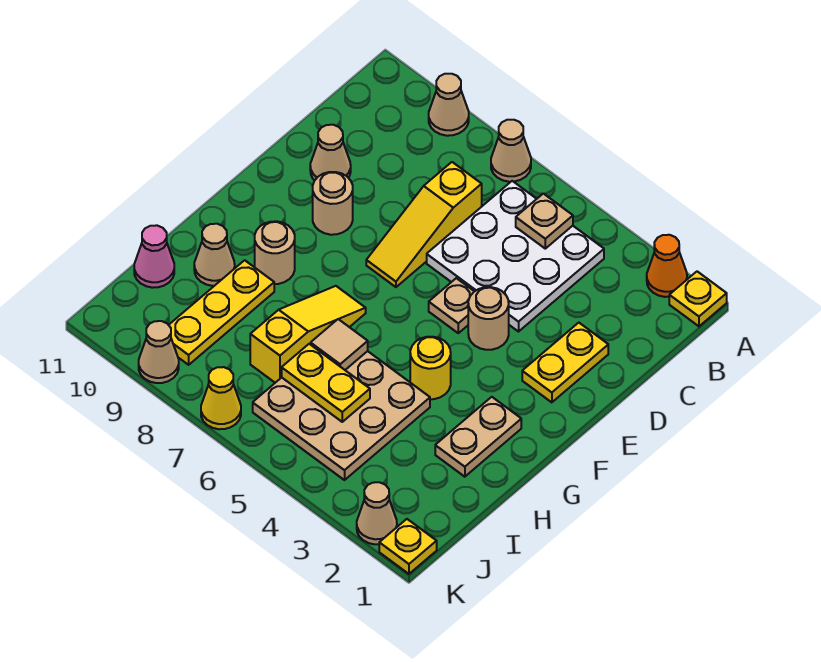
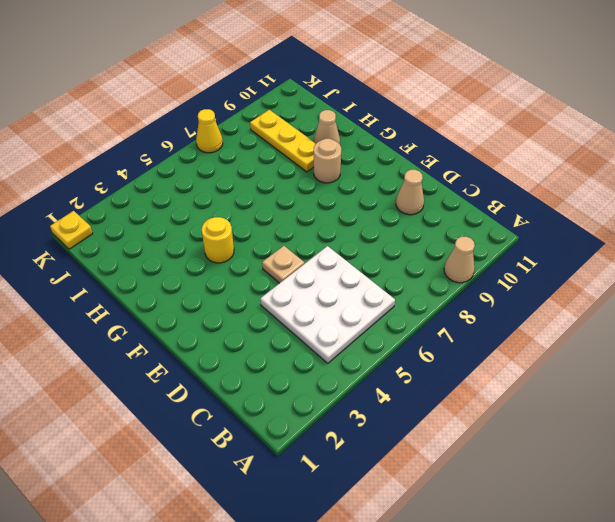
none -> yellow 1x1 plate [669,272,727,326]
none -> orange 1x1 cone [647,235,687,297]
none -> tan 1x1 cone [491,120,531,182]

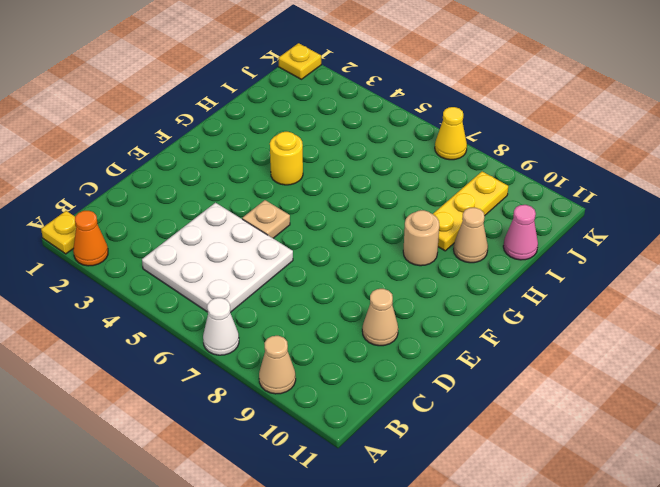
white 1x1 cone [203,298,239,355] -> tan 1x1 cone [491,120,531,182]
none -> yellow 1x3 slope [366,162,482,287]
none -> yellow 1x2 plate [522,323,608,402]
none -> tan 1x1 round brick [468,287,509,350]

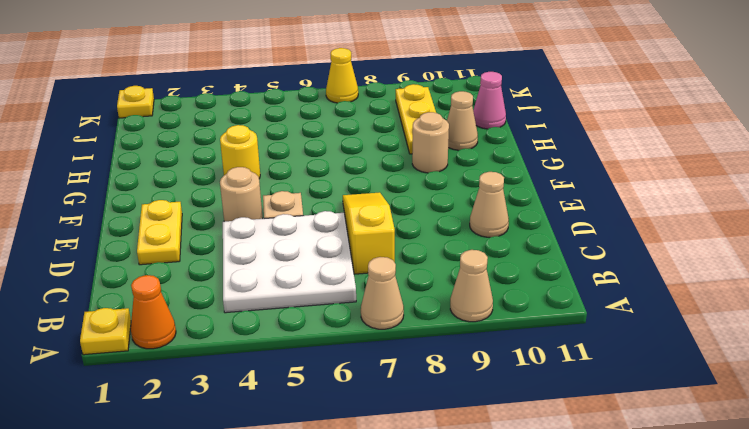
none -> tan 1x1 round brick [313,172,353,235]
none -> tan 1x2 plate [435,397,521,477]
none -> yellow 1x3 slope [250,286,366,383]

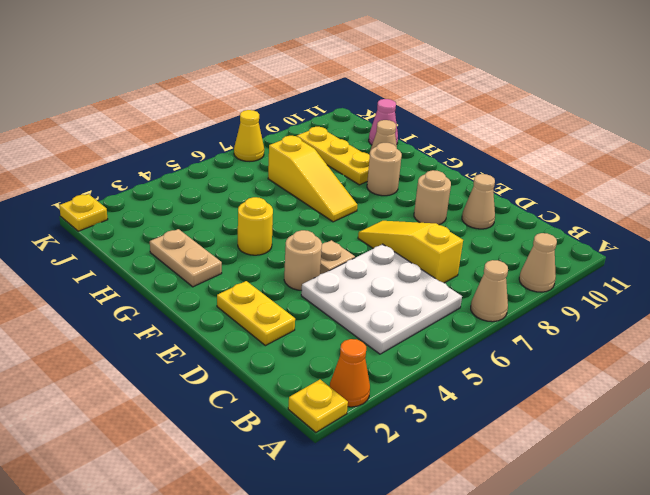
none -> tan 3x3 plate [253,351,430,480]
none -> tan 1x1 cone [357,482,397,544]
none -> tan 1x1 cone [139,321,179,383]

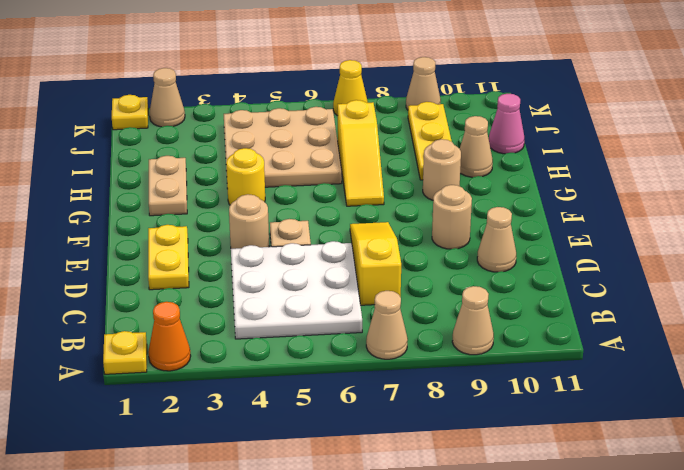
none -> tan 1x1 plate [516,194,573,249]
none -> tan 1x1 tile [311,319,368,370]
none -> yellow 1x2 plate [282,344,370,422]

